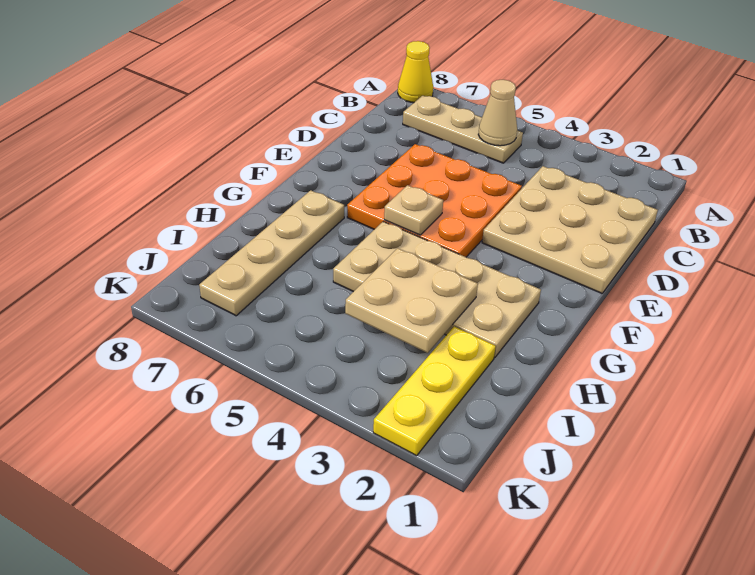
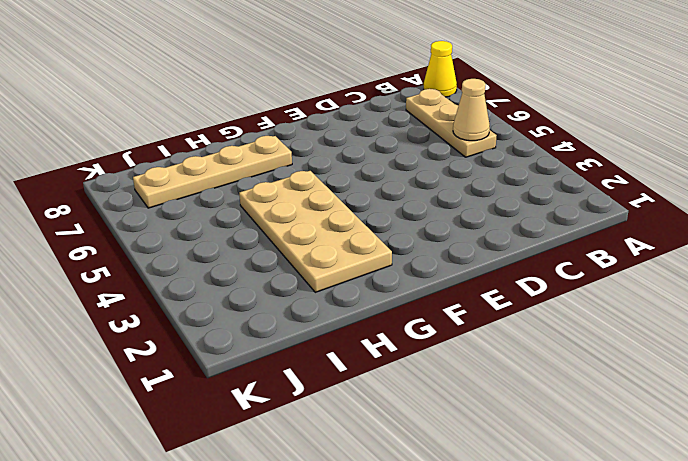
none -> tan 3x3 plate [482,166,658,293]
none -> orange 3x3 plate [347,144,522,257]

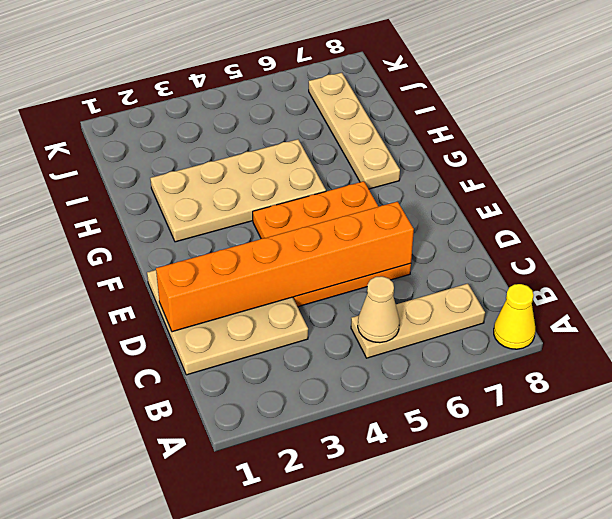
orange 1x6 brick [156,202,414,332] -> none
none -> yellow 1x3 plate [373,327,496,456]
none -> tan 1x1 plate [384,185,443,235]

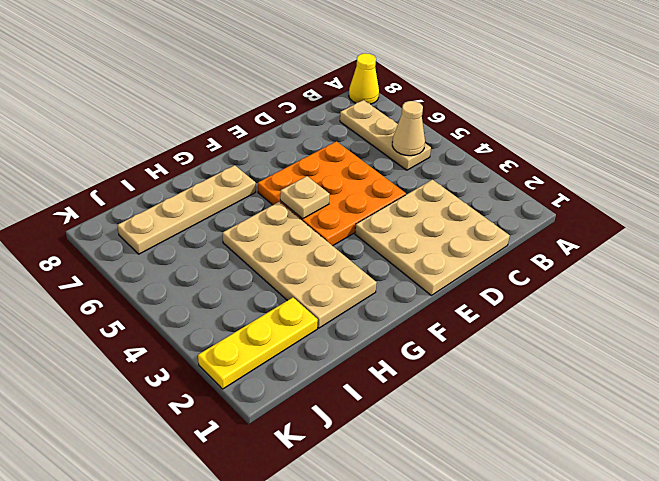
none -> tan 2x2 plate [345,248,478,353]

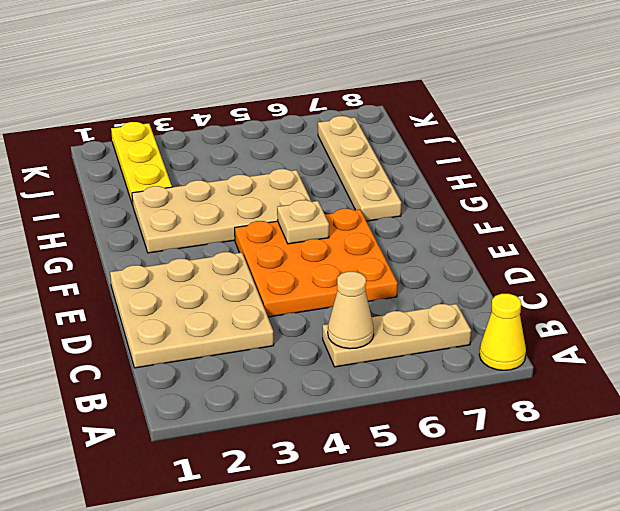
none -> tan 2x2 plate [345,248,478,353]

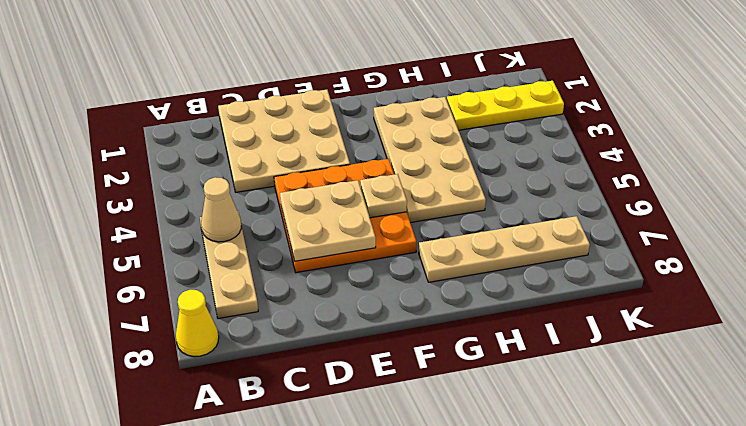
tan 2x2 plate [280,180,376,261] -> tan 2x2 plate moved to [345,248,478,353]

